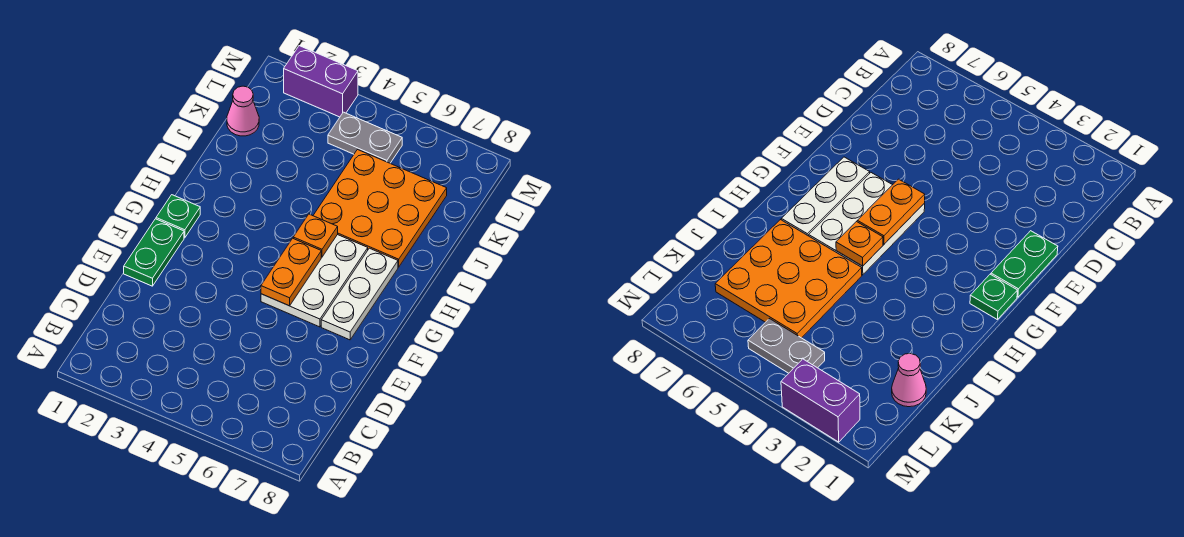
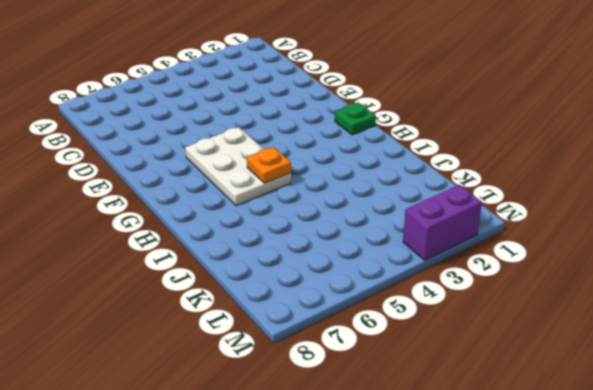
none -> green 1x2 plate [124,219,184,286]
none -> white 1x3 plate [321,248,398,340]

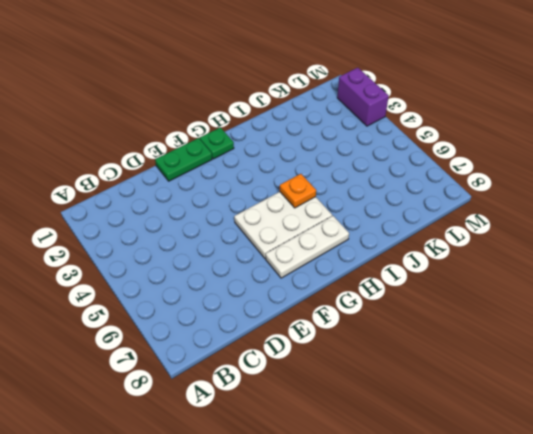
none -> orange 3x3 plate [313,150,447,267]
none -> pink 1x1 cone [227,86,259,136]

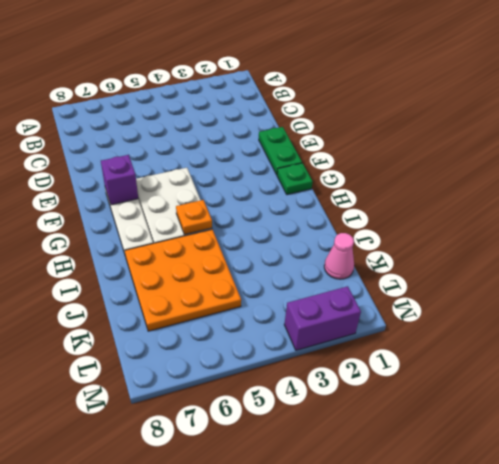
purple 1x1 brick [101,155,138,205] -> none
none -> grey 1x2 plate [328,112,402,163]
none -> orange 1x2 plate [261,238,321,306]

